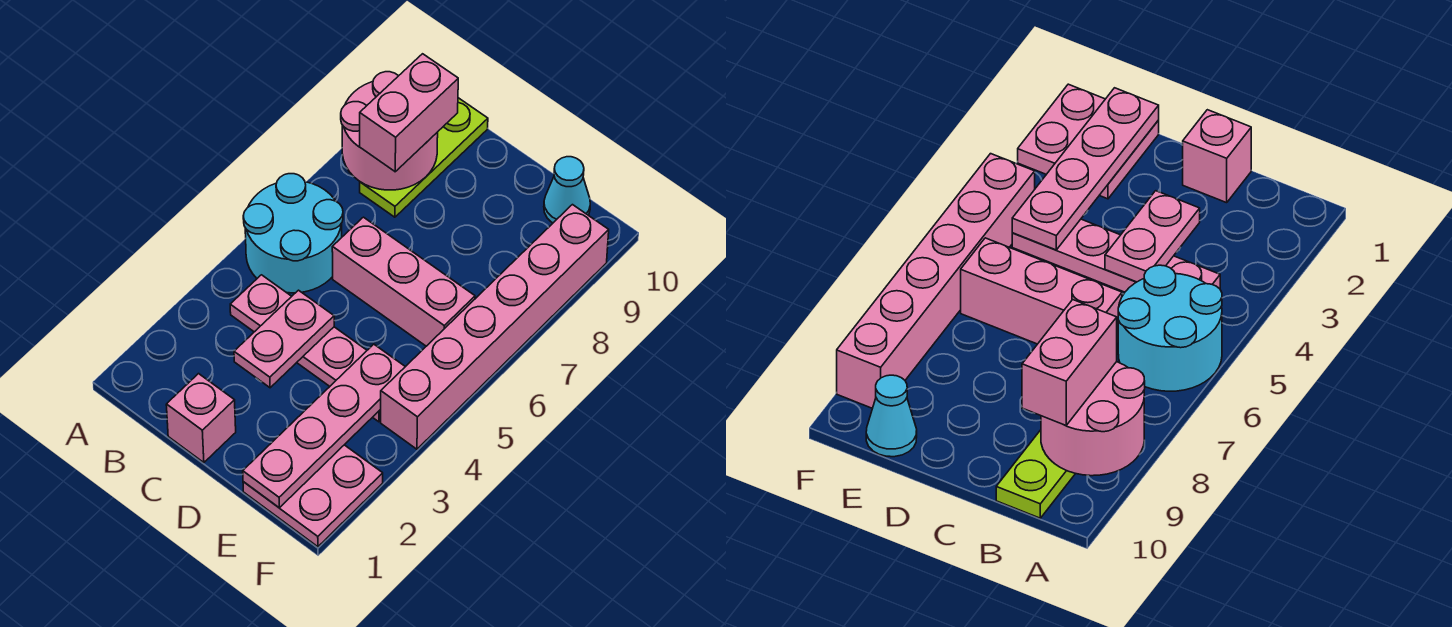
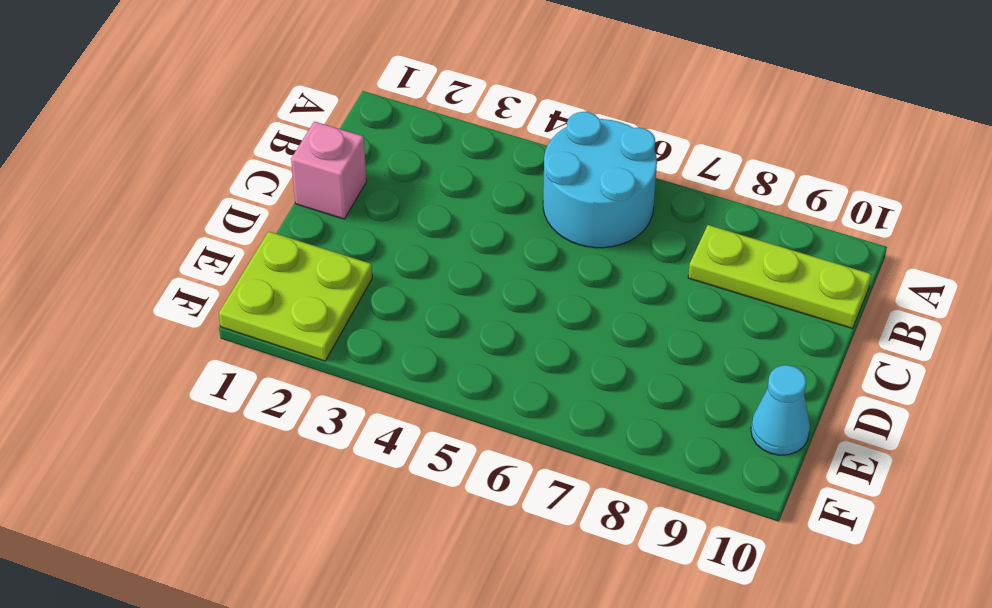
lime 2x2 plate [219,231,372,361] -> pink 2x2 plate [243,445,383,547]
none -> pink 1x4 plate [230,275,381,422]
none -> pink 1x3 brick [332,217,475,346]
none -> pink 1x6 brick [380,205,609,449]

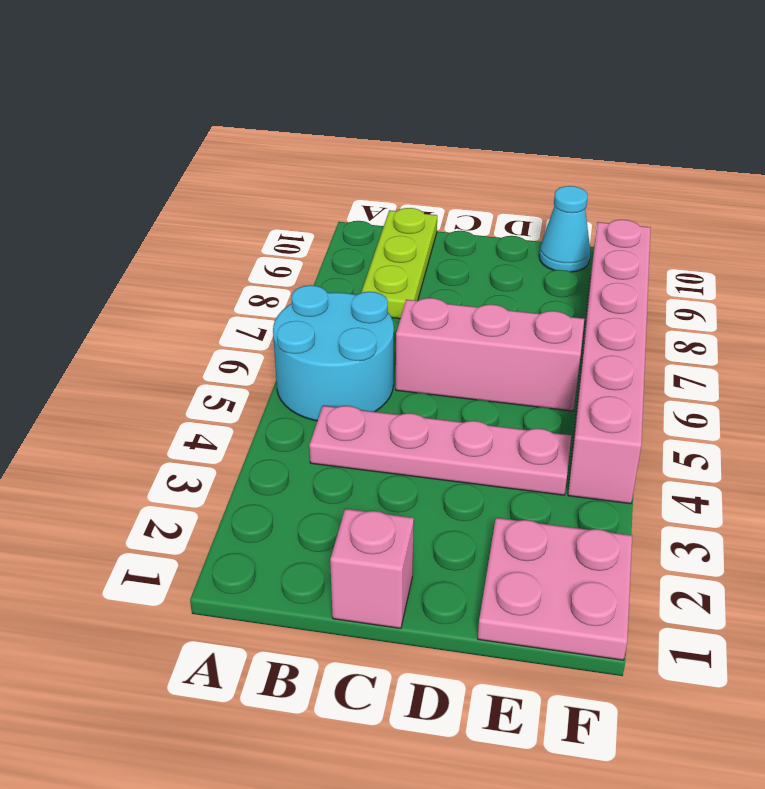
none -> pink 2x2 round brick [341,72,438,190]
none -> pink 1x2 plate [234,290,334,388]
none -> pink 1x4 plate [243,344,405,508]

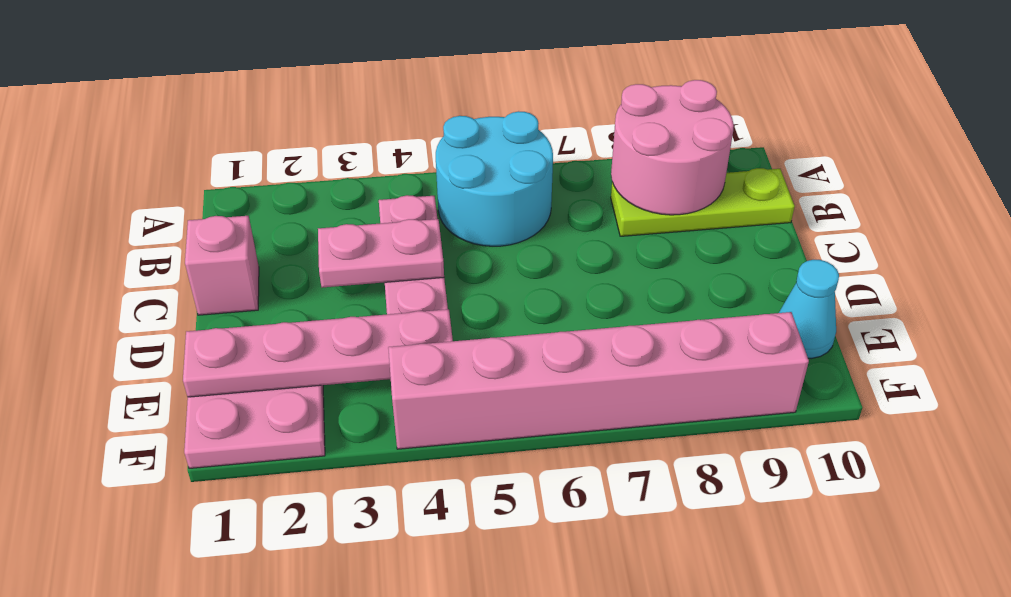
none -> pink 1x3 brick [332,217,475,346]
none -> pink 1x2 brick [360,54,458,172]

